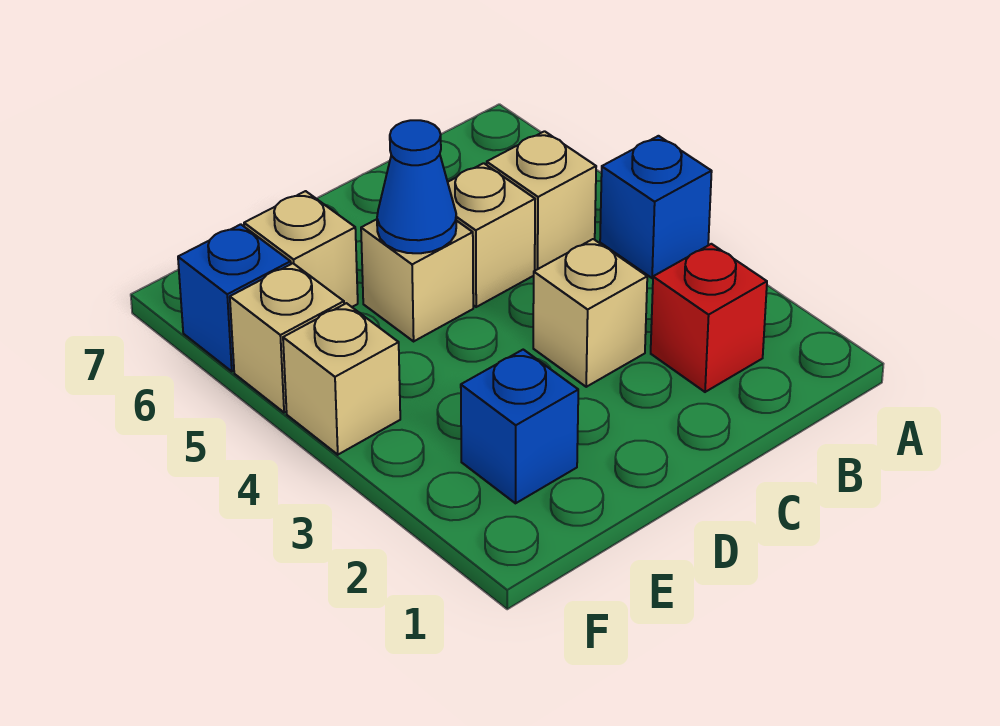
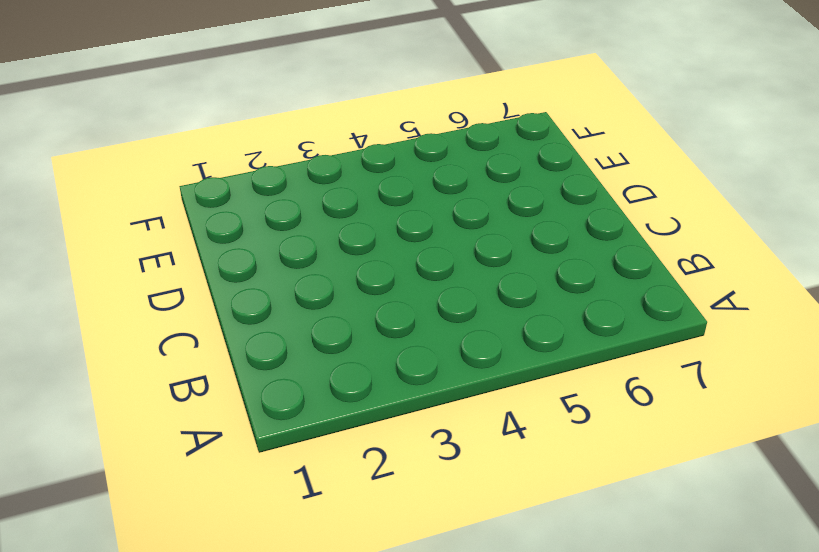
none -> blue 1x1 brick [600,136,712,278]
none -> red 1x1 brick [651,244,767,392]
none -> tan 1x1 brick [487,131,596,271]

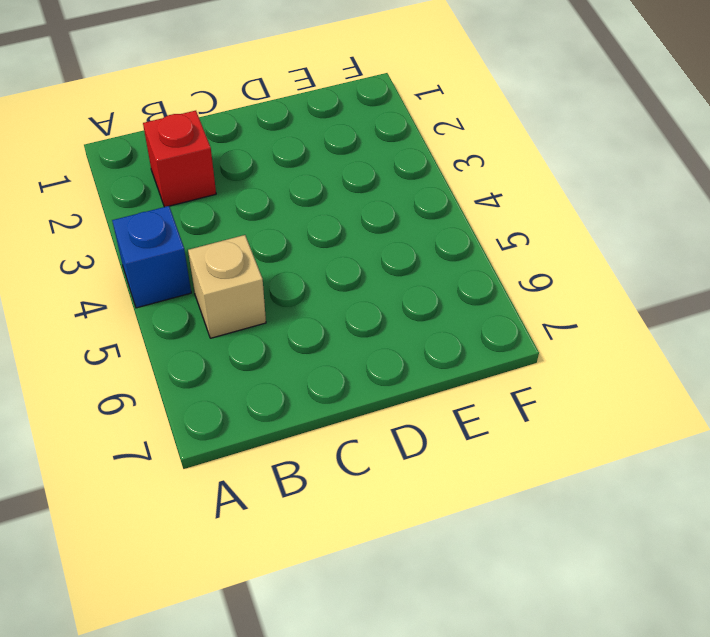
none -> tan 1x1 brick [533,239,647,387]
none -> tan 1x1 brick [448,163,535,307]
none -> tan 1x1 brick [361,219,473,341]

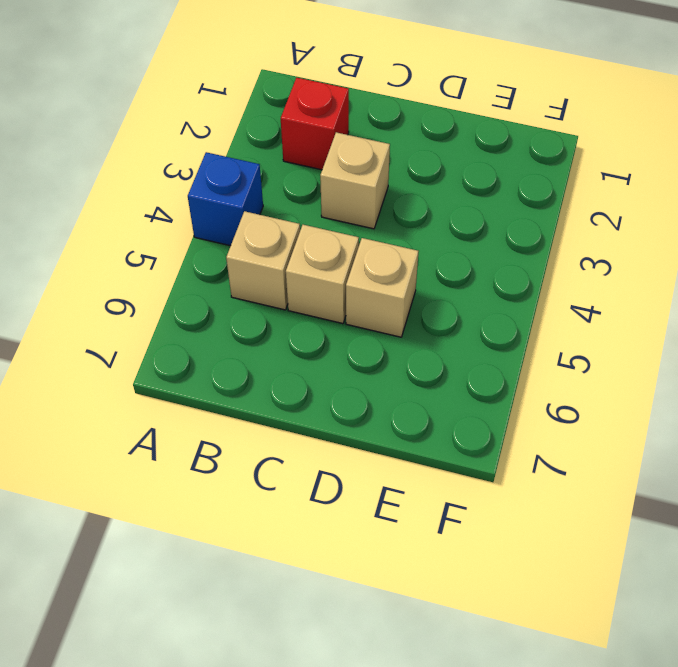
none -> blue 1x1 brick [461,350,578,503]
none -> tan 1x1 brick [244,191,358,307]
none -> tan 1x1 brick [283,303,400,455]

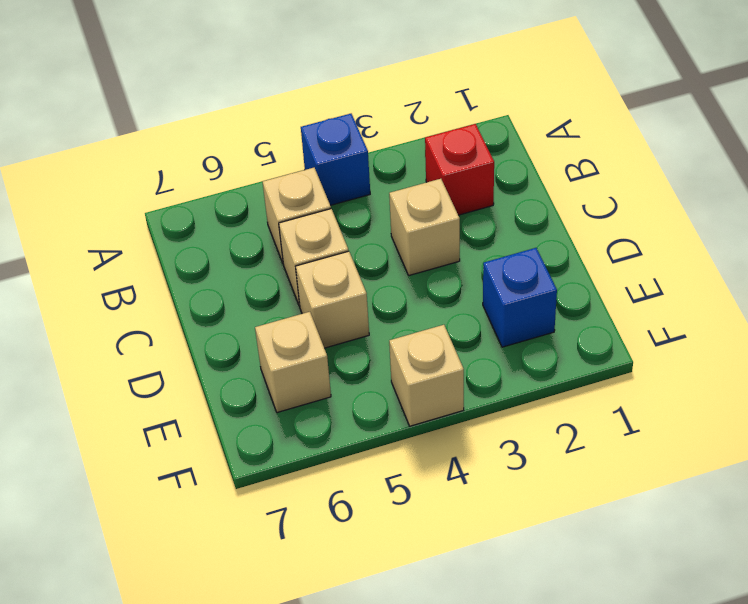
none -> tan 1x1 brick [230,263,344,413]
none -> blue 1x1 brick [178,224,291,371]
none -> blue 1x1 cone [377,120,456,253]

